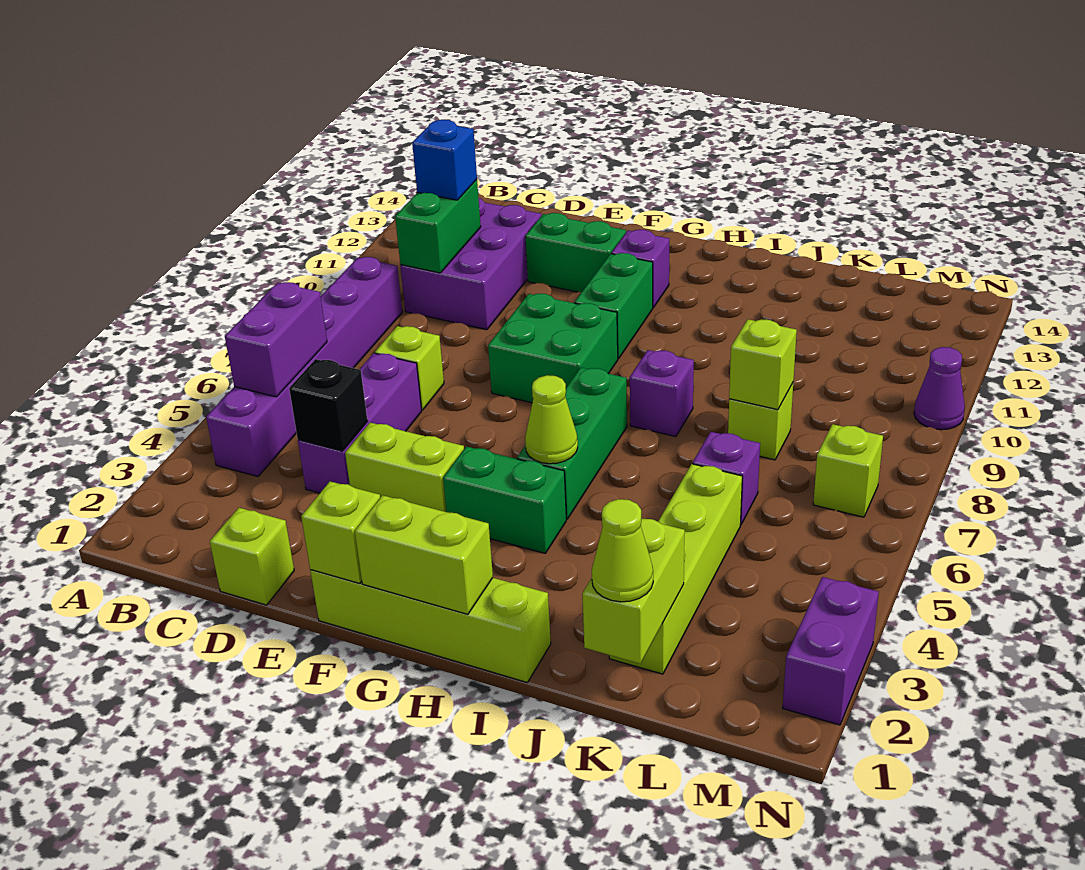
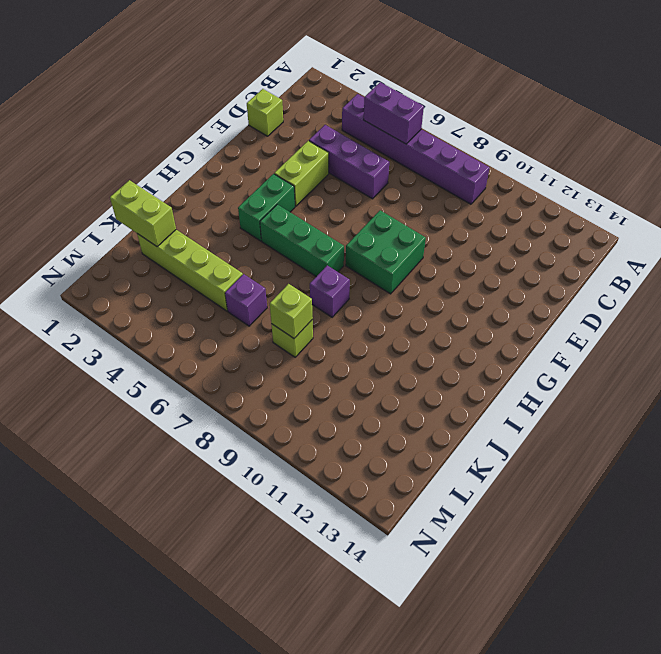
none -> purple 2x3 brick [400,198,541,330]
none -> lime 1x1 brick [375,326,444,410]
none -> green 1x2 brick [525,213,626,292]
none -> lime 1x4 brick [310,570,551,682]

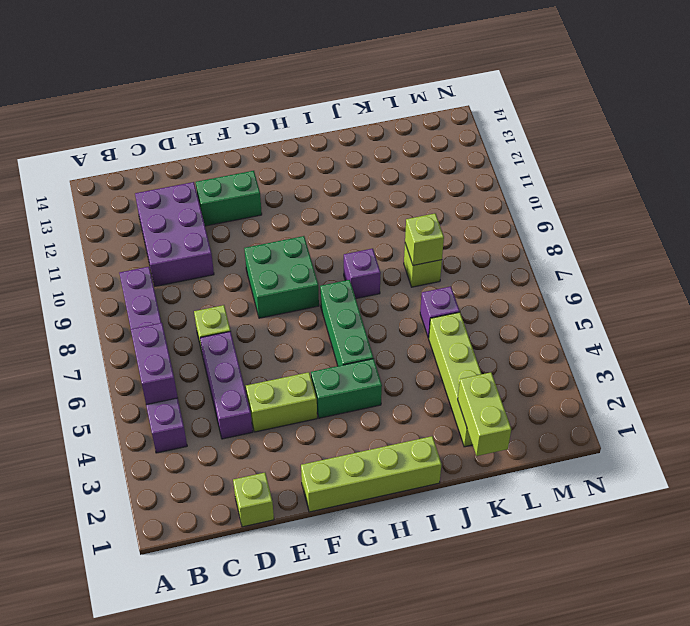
none -> green 1x2 brick [574,253,653,359]
none -> purple 1x1 brick [611,230,669,308]
none -> lime 1x1 brick [813,424,883,517]
none -> purple 1x2 brick [783,577,879,725]

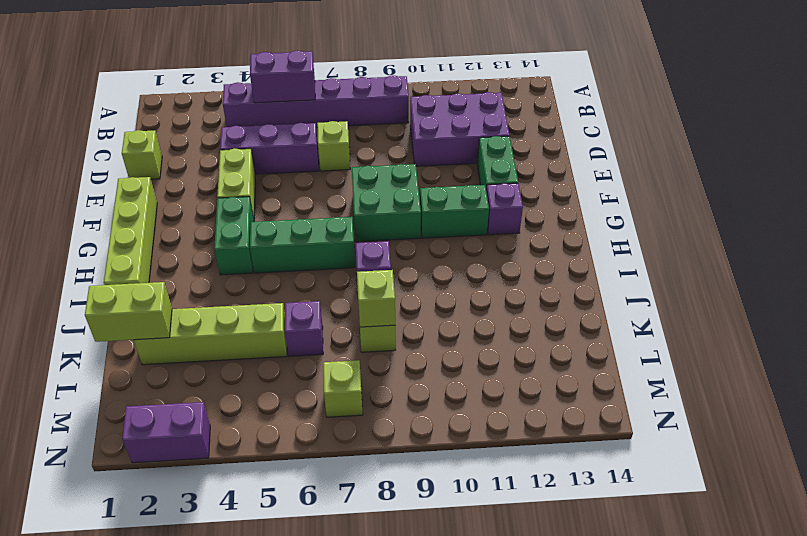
none -> purple 1x1 cone [914,347,965,430]
none -> green 1x2 brick [395,180,481,273]
none -> black 1x1 brick [289,359,367,451]
none -> lime 1x1 brick [301,481,380,584]

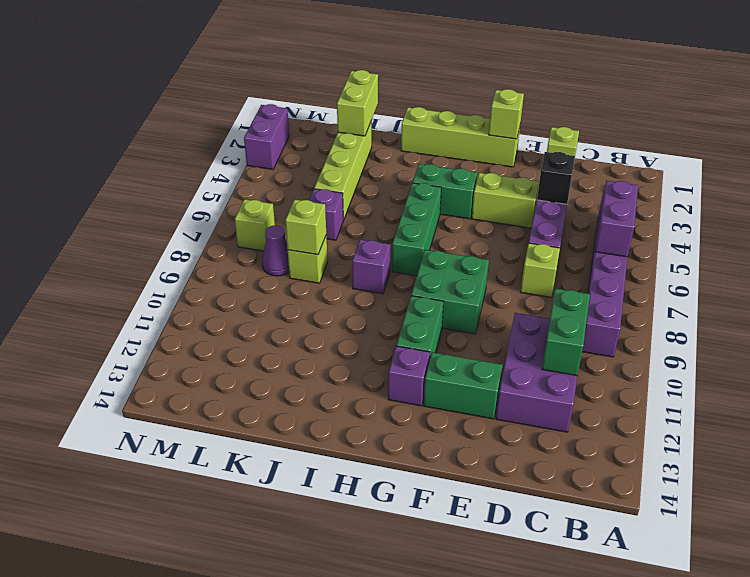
purple 1x1 cone [262,225,289,276] -> purple 1x1 cone moved to [914,347,965,430]
none -> lime 1x2 brick [355,495,493,614]
none -> lime 1x1 cone [525,375,578,464]
none -> blue 1x1 brick [412,120,477,200]
none -> lime 1x1 cone [592,499,653,602]

